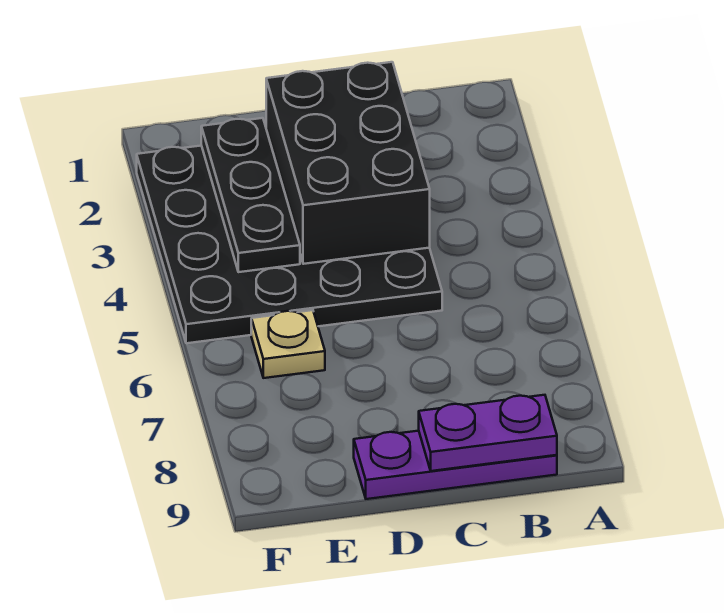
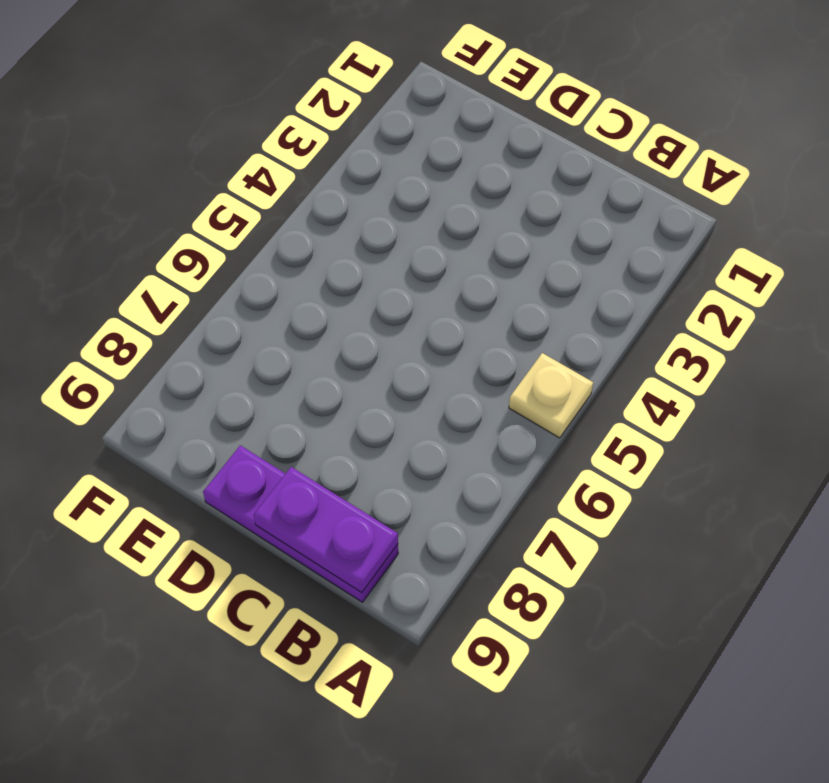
tan 1x1 plate [509,353,593,438] -> tan 1x1 plate moved to [251,310,325,378]
none -> black 4x4 plate [137,146,442,343]
none -> black 2x3 brick [266,62,430,264]

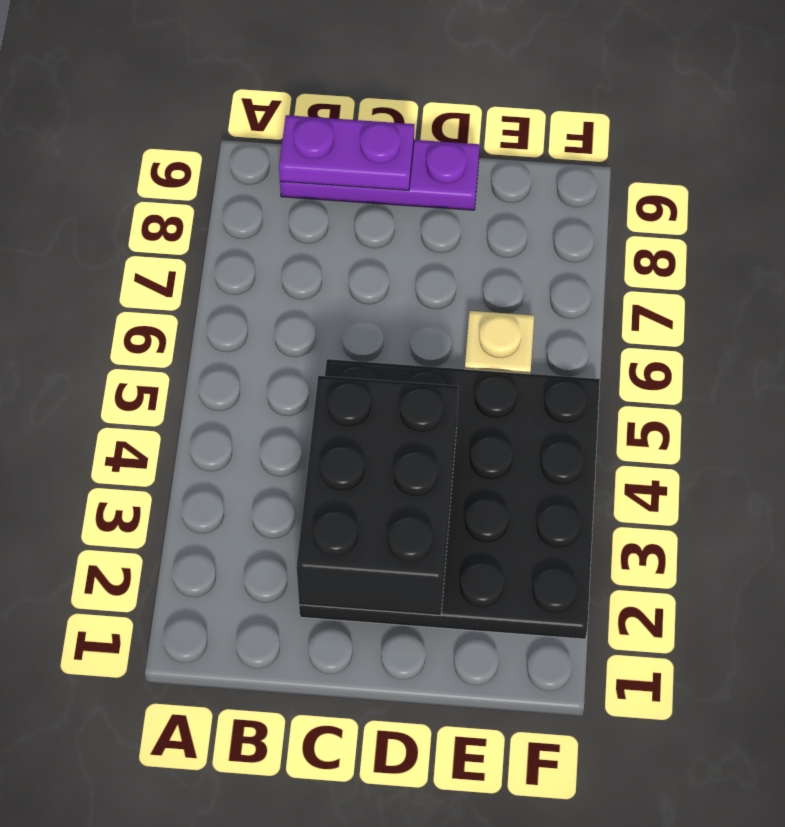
none -> black 1x3 plate [201,118,300,272]

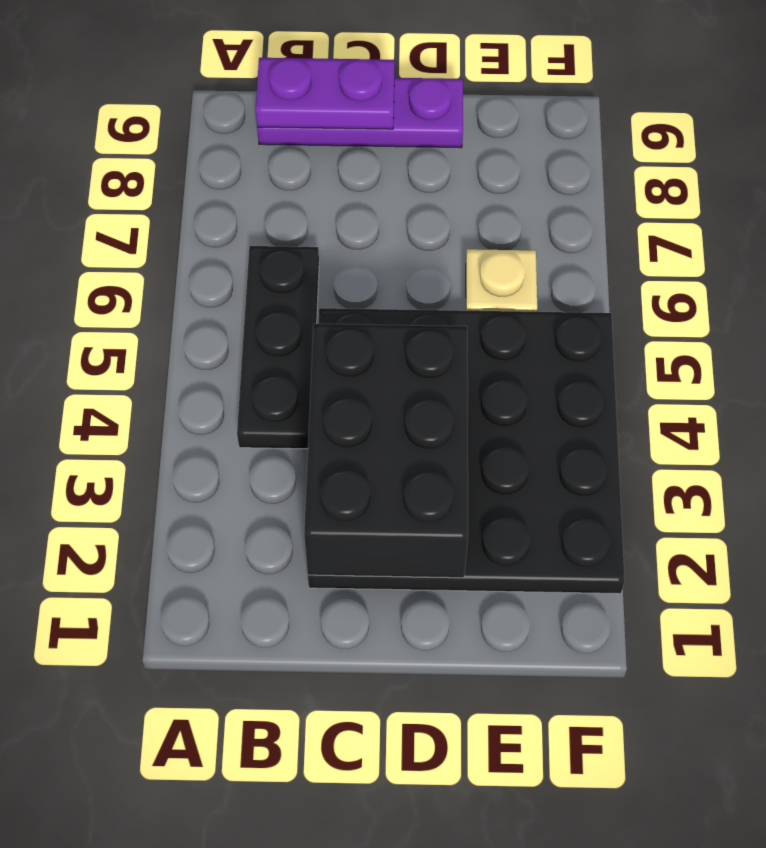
black 1x3 plate [237,246,319,449] -> black 1x3 plate moved to [201,118,300,272]

